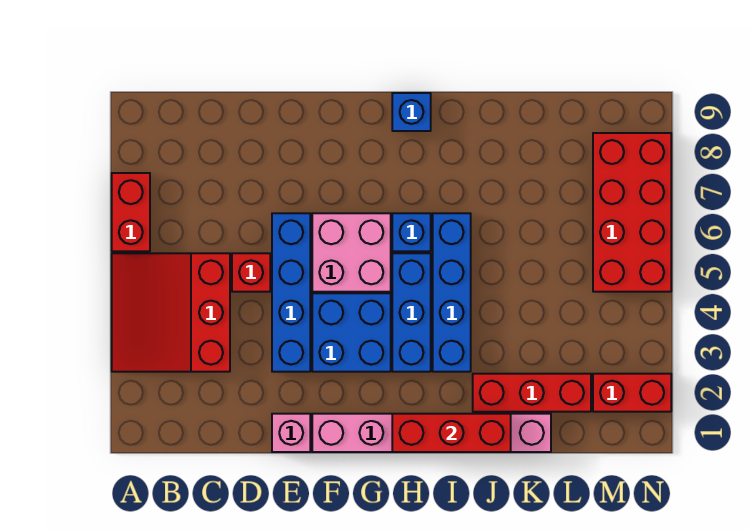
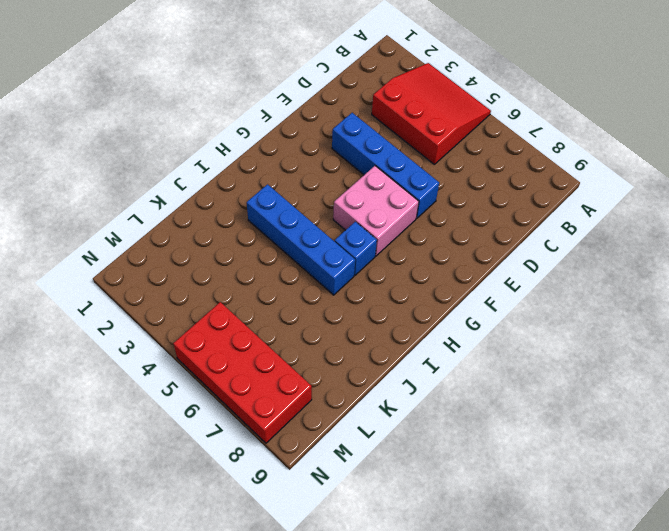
none -> red 1x2 brick [112,173,150,251]
none -> red 1x1 brick [232,253,270,292]
none -> pink 1x1 brick [272,414,310,452]

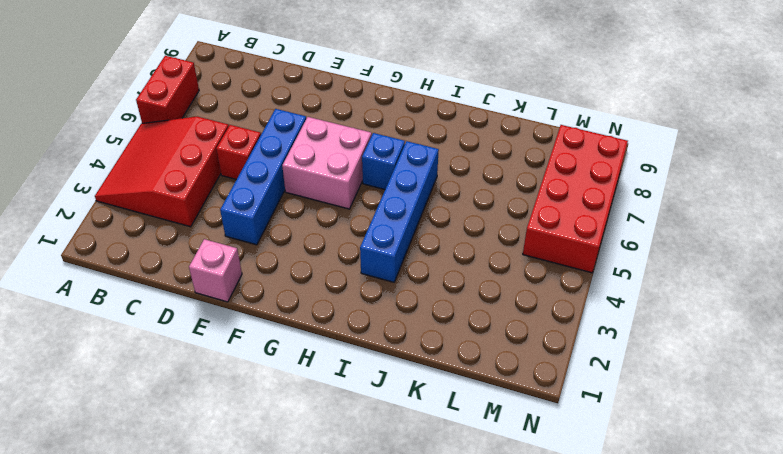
none -> pink 1x6 brick [312,414,551,452]
none -> blue 2x2 brick [312,293,391,372]
none -> blue 1x3 brick [392,253,431,372]

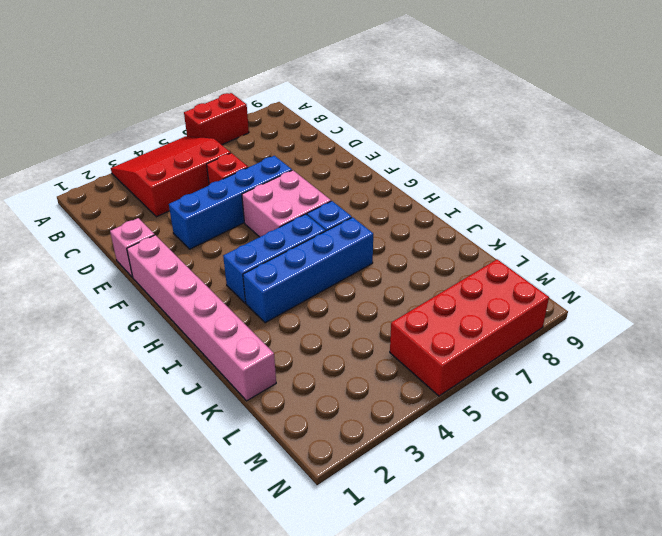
none -> blue 2x2 brick [312,293,391,372]
none -> blue 1x1 brick [392,93,431,131]
none -> red 1x3 brick [473,374,591,412]

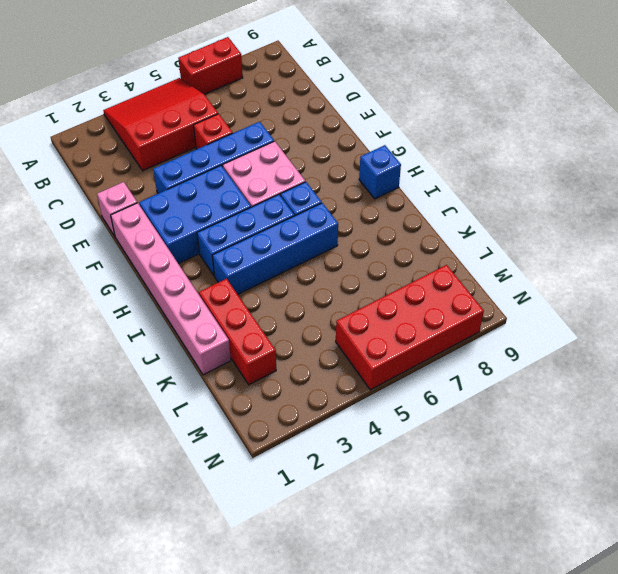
blue 2x3 brick [139,166,251,264] -> blue 2x2 brick [312,293,391,372]
none -> red 1x2 brick [593,374,671,412]
none -> red 1x3 brick [392,414,511,452]

